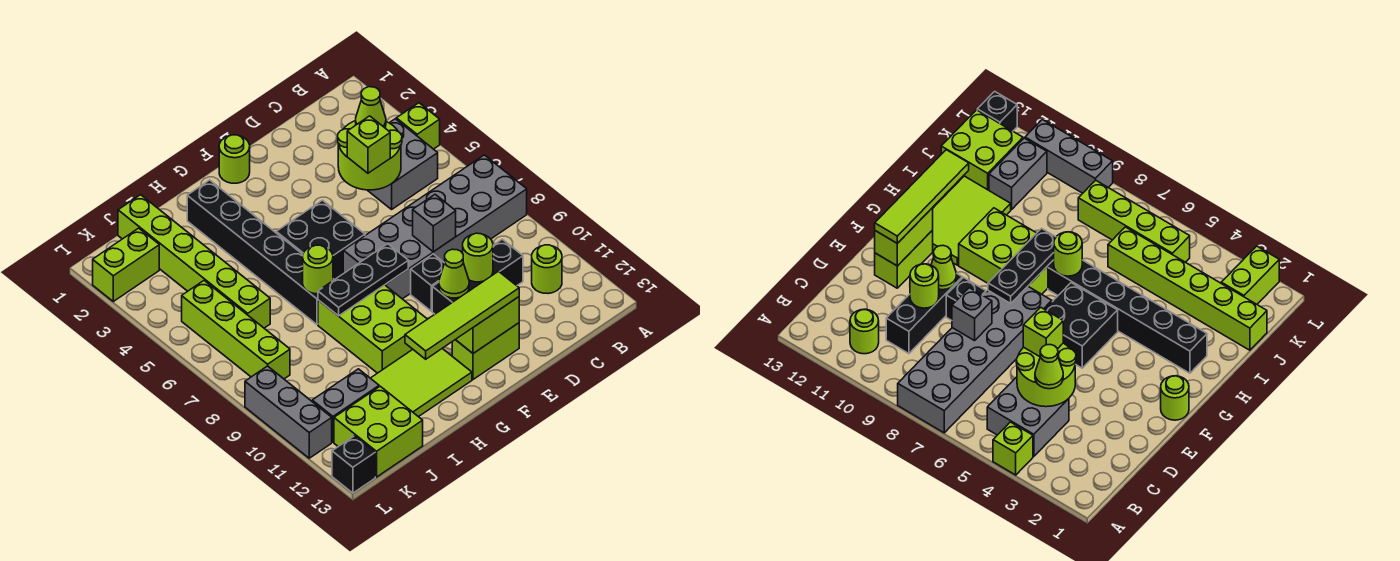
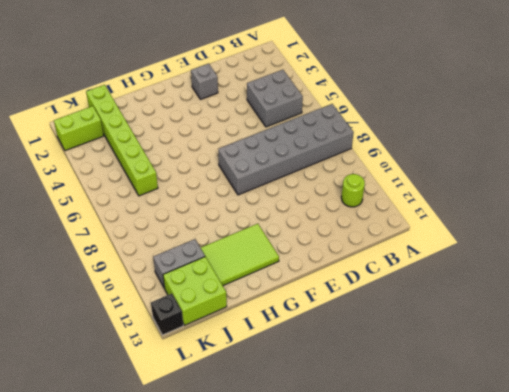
grey 1x1 brick [191,63,218,100] -> grey 1x1 brick moved to [413,195,456,252]
none -> lime 1x1 brick [396,103,440,149]
none -> black 1x3 brick [432,239,523,314]
none -> black 1x1 brick [411,254,444,311]

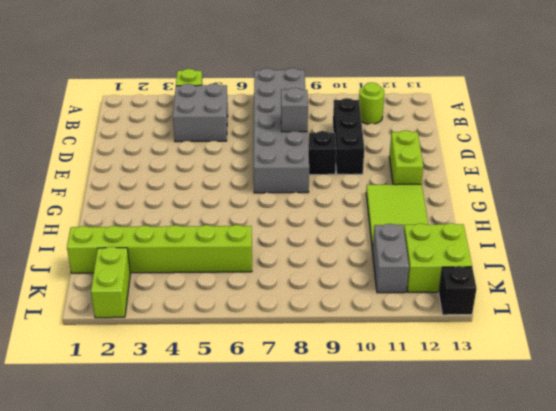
none -> lime 1x1 round brick [219,135,250,183]
none -> black 2x2 brick [276,200,365,280]
none -> lime 2x3 brick [318,285,427,373]

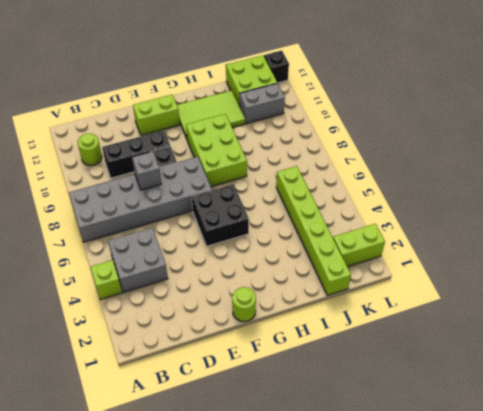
none -> black 1x6 brick [187,180,334,324]
none -> lime 1x4 brick [182,281,290,379]
none -> grey 1x3 brick [245,366,332,458]

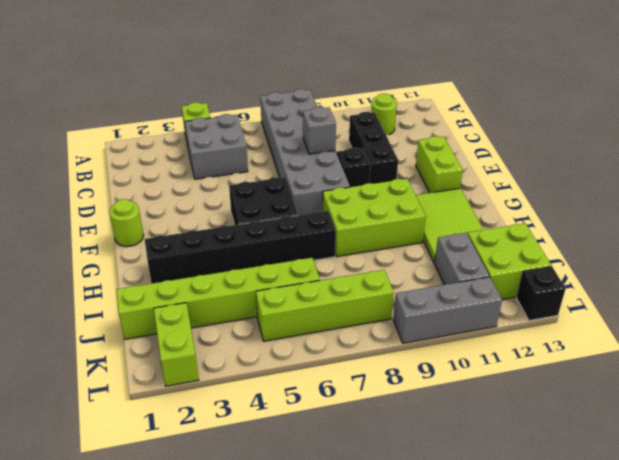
none -> lime 2x2 round brick [338,121,402,190]
none -> lime 1x1 round brick [463,233,493,282]
none -> lime 1x1 cone [439,249,469,298]

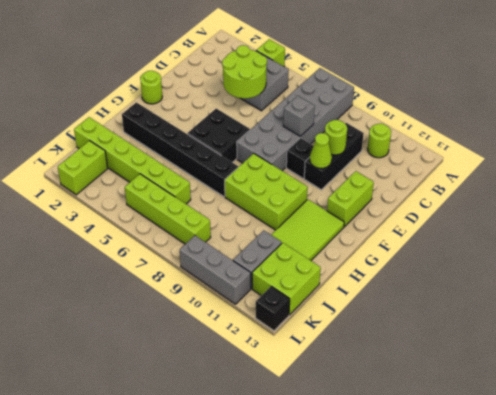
none -> lime 1x2 brick [456,297,519,353]
none -> black 1x3 plate [318,244,408,316]
none -> lime 1x1 round brick [303,245,333,294]

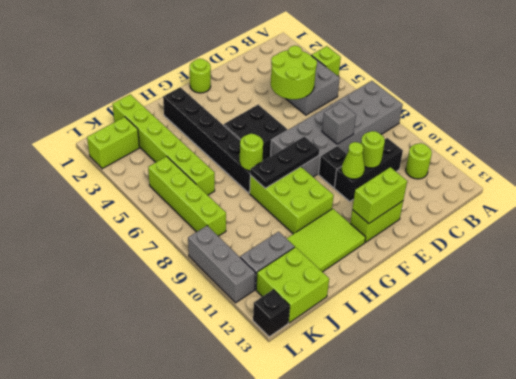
none -> lime 1x1 cone [356,87,386,128]
none -> lime 1x1 brick [347,116,390,173]
none -> lime 1x4 tile [405,271,519,359]

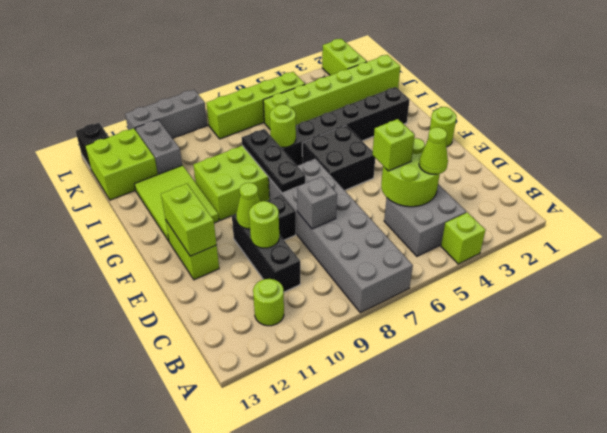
none -> lime 1x4 tile [405,271,519,359]

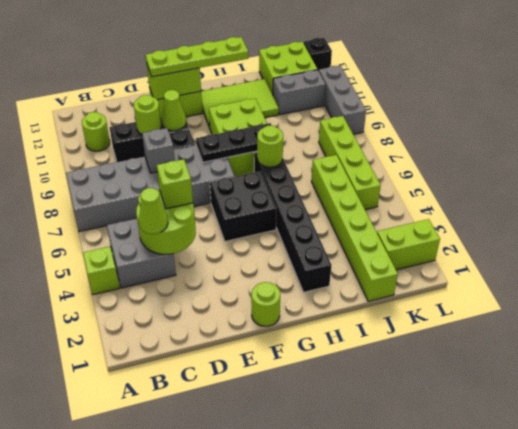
lime 1x4 plate [146,37,248,77] -> lime 1x4 tile [405,271,519,359]

